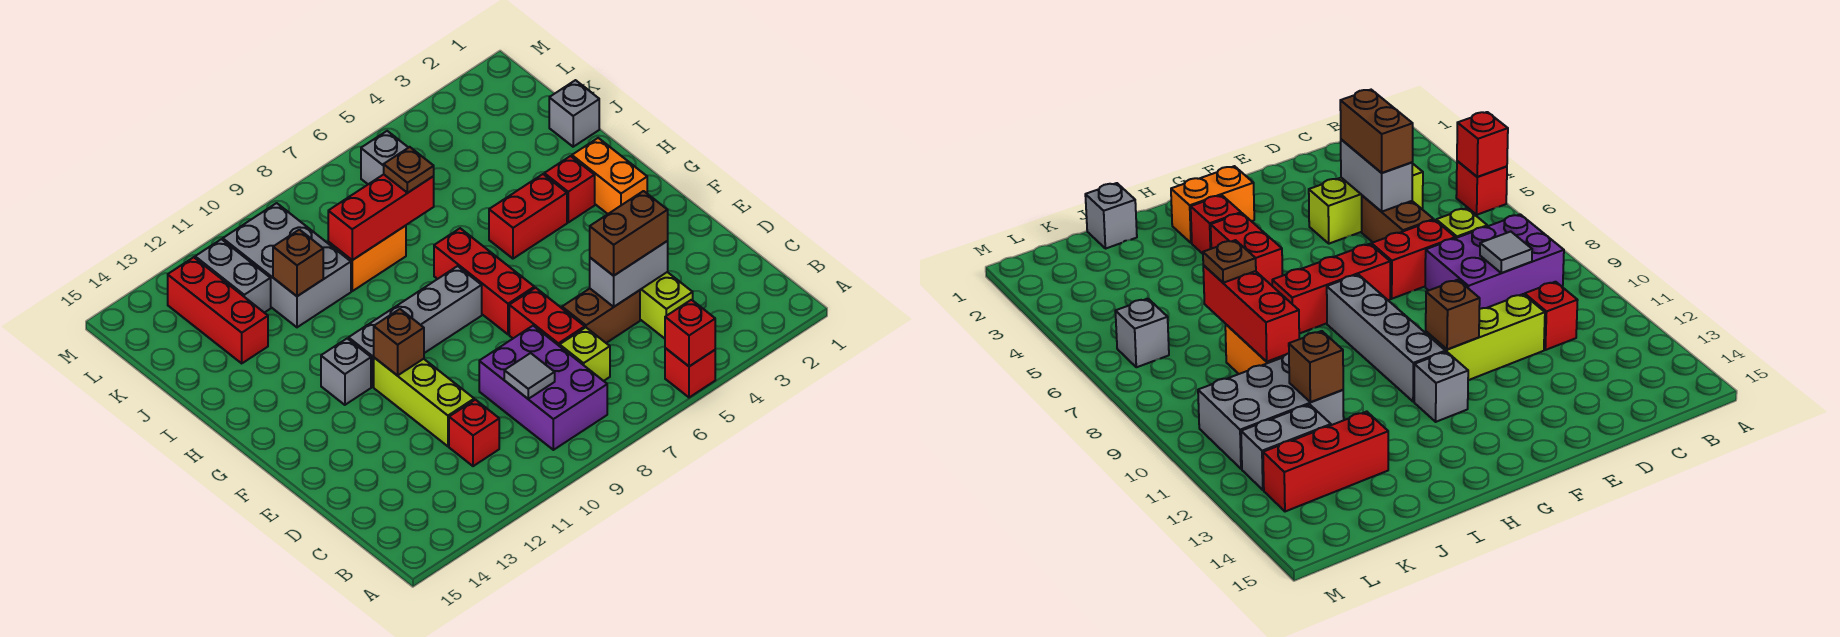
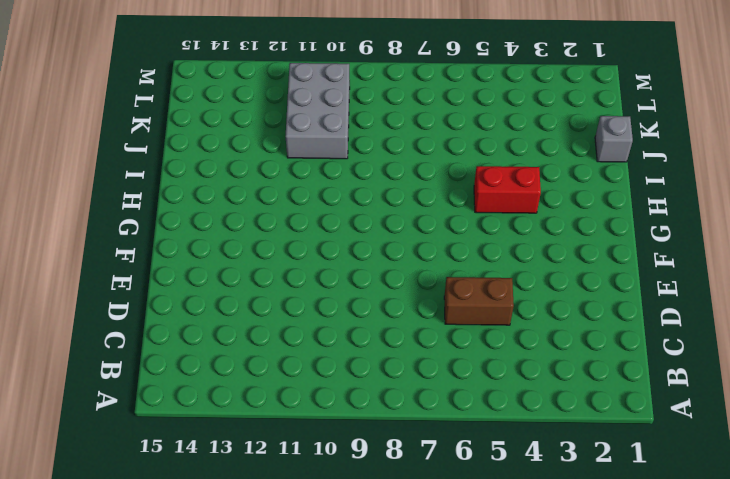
none -> red 1x1 brick [665,348,715,397]
none -> purple 2x3 brick [479,326,607,450]
none -> lime 1x3 brick [640,272,693,339]

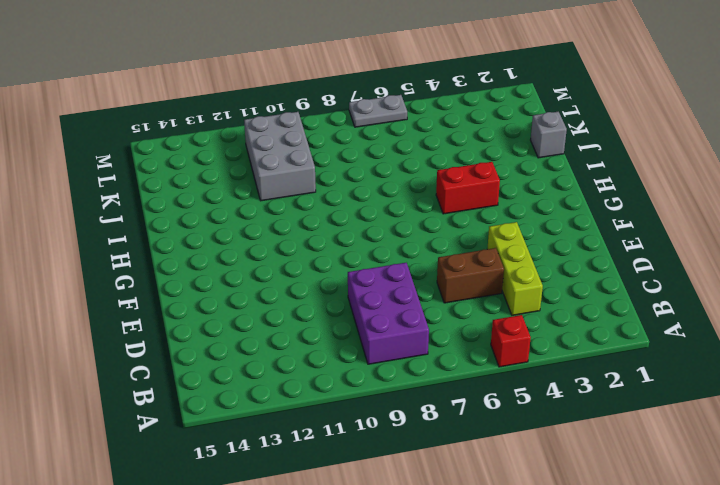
grey 1x2 plate [349,95,407,127] -> none
none -> lime 1x1 brick [560,328,610,381]
none -> red 1x1 brick [449,400,499,466]
none -> red 1x2 brick [509,288,585,346]

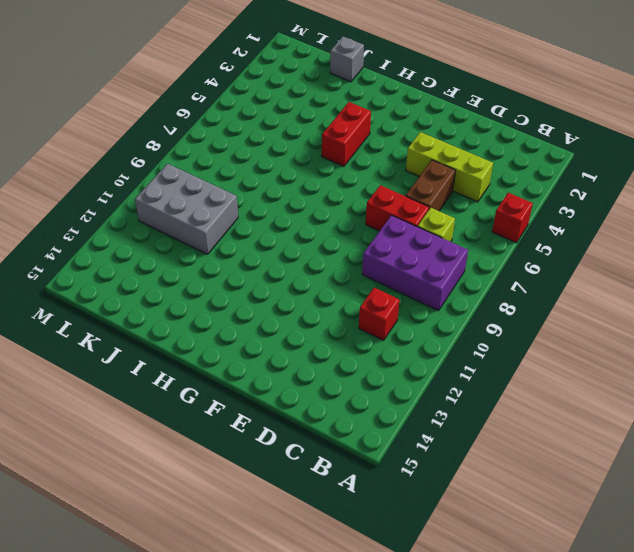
none -> lime 1x3 brick [374,358,474,446]
none -> red 1x3 brick [434,228,534,334]
none -> orange 1x2 brick [572,138,647,214]

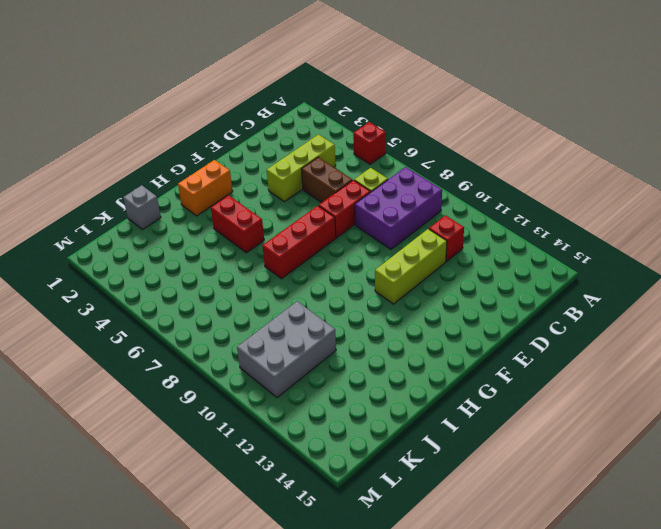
none -> grey 1x4 brick [349,266,482,387]
none -> grey 1x1 brick [321,338,371,405]
none -> red 1x1 brick [544,156,595,222]

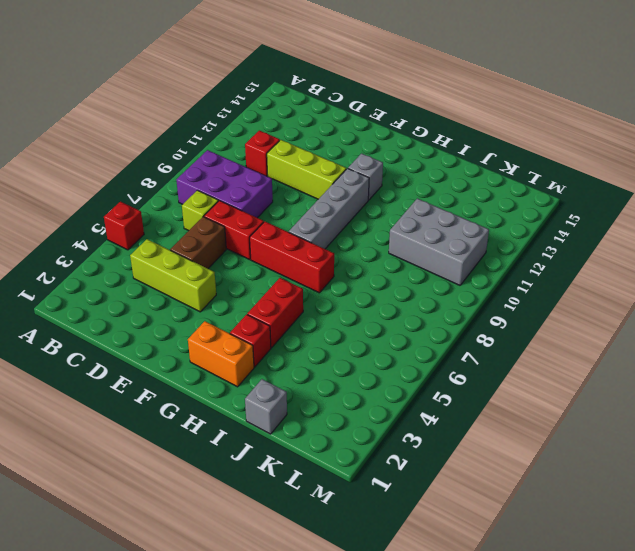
none -> orange 1x2 brick [328,226,406,291]
none -> red 1x3 brick [168,257,268,363]
none -> grey 1x2 brick [195,239,271,313]

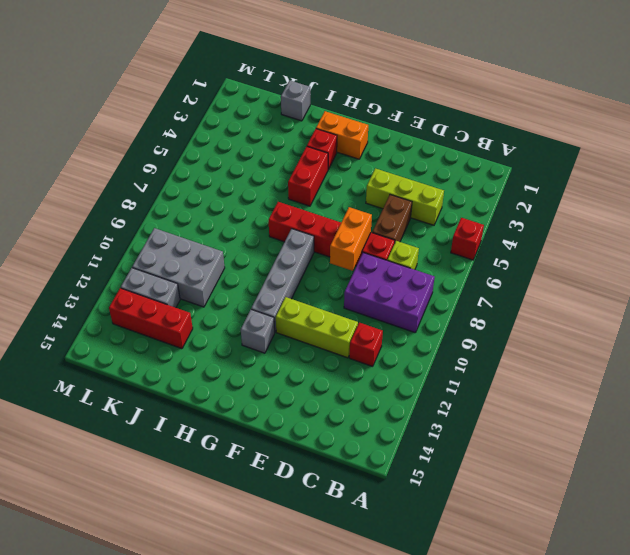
orange 1x2 brick [330,207,372,271] -> orange 1x2 brick moved to [328,226,406,291]
none -> grey 1x1 brick [361,131,408,184]
none -> red 1x1 brick [665,300,715,366]
none -> grey 1x1 tile [504,353,555,399]

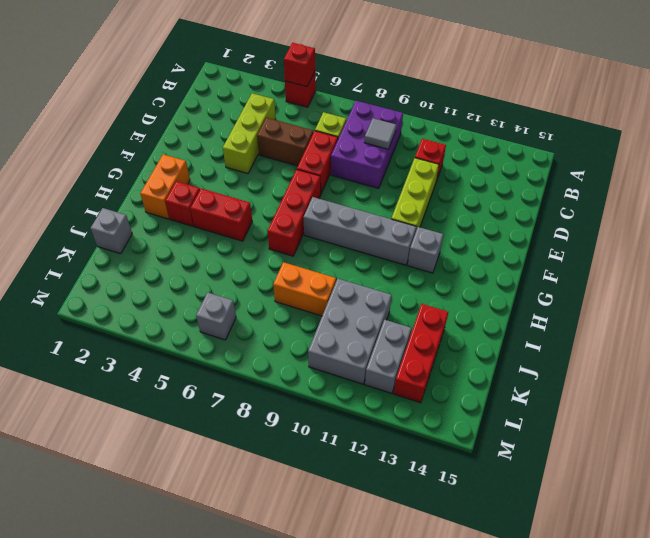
none -> grey 1x2 brick [590,241,668,307]
none -> brown 1x1 brick [374,309,424,376]
none -> red 1x3 brick [328,174,434,260]

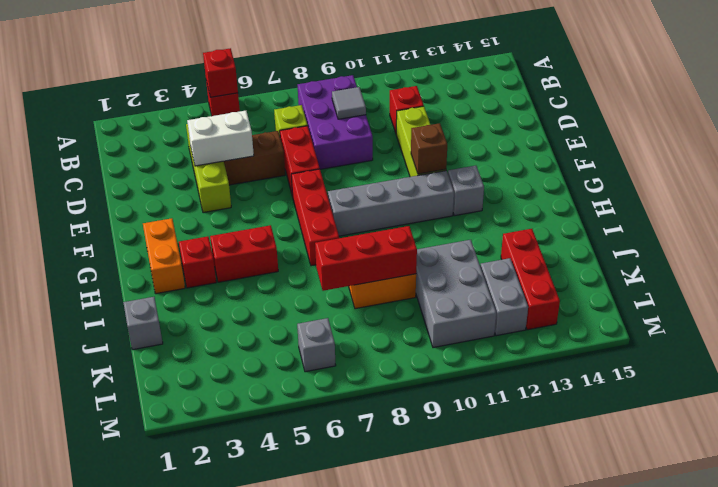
white 1x2 brick [187,111,254,166] -> grey 1x2 brick [590,241,668,307]
none -> brown 1x1 brick [273,230,323,296]
none -> brown 1x2 brick [590,191,668,276]
none -> brown 1x1 plate [384,147,434,193]

